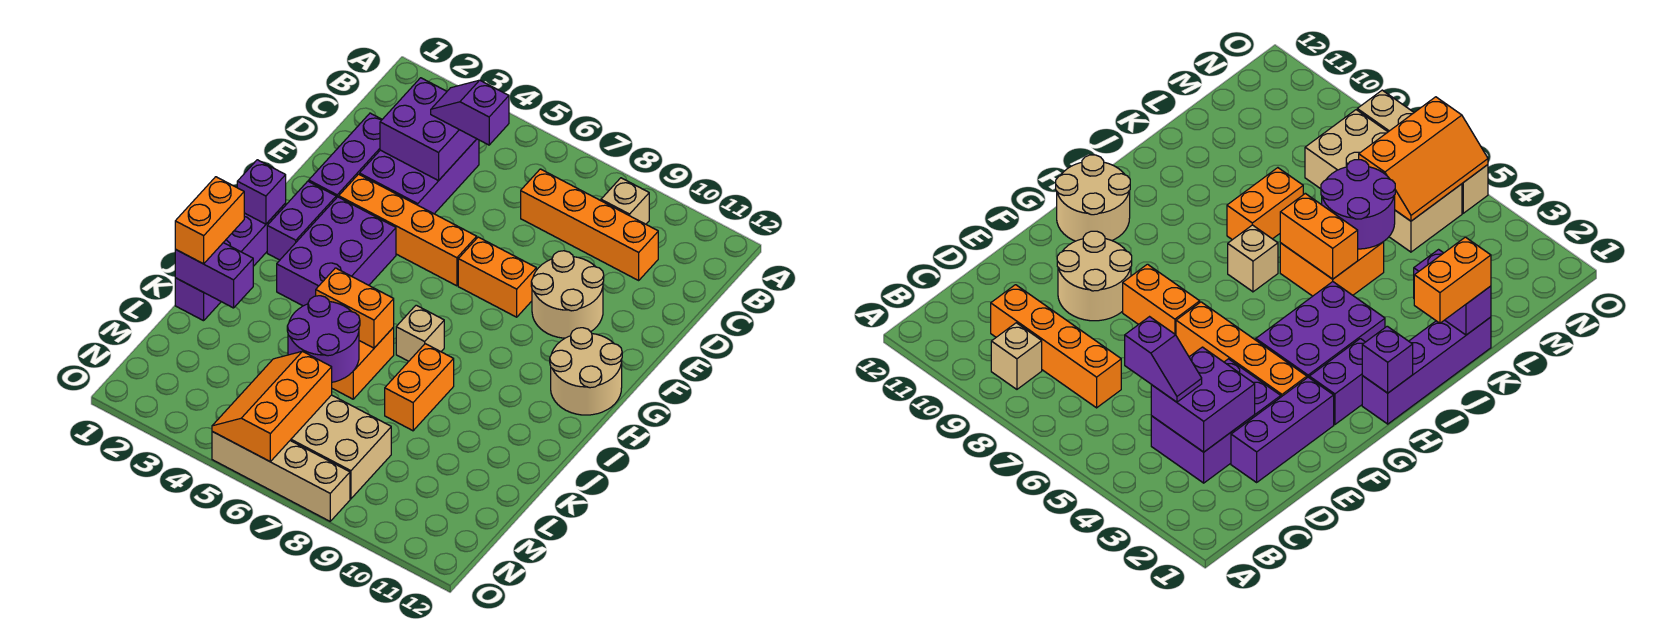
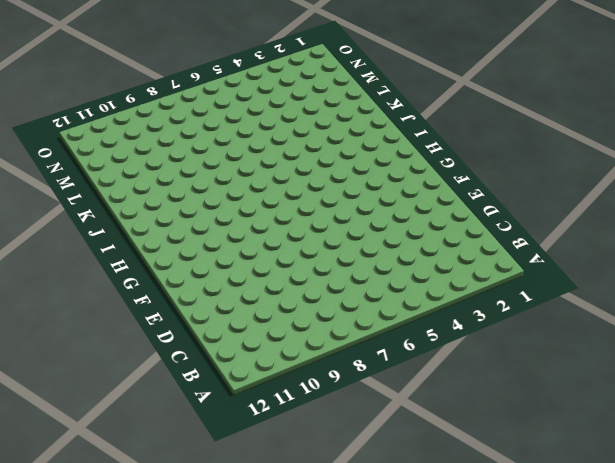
none -> tan 1x1 brick [601,178,649,224]
none -> purple 2x3 brick [359,139,479,214]
none -> orange 1x4 brick [521,169,658,280]

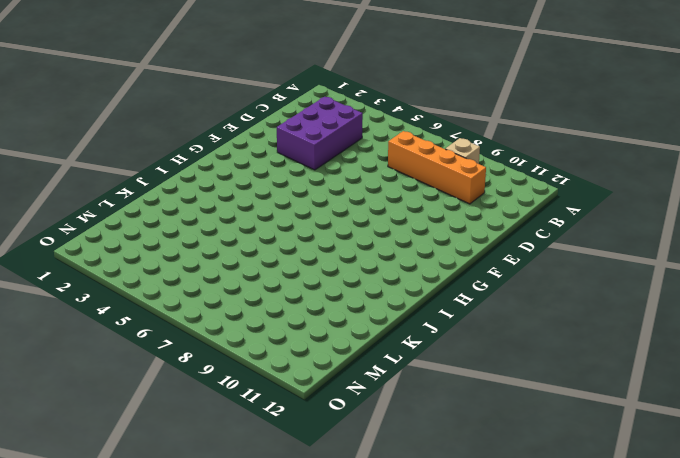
none -> purple 1x3 brick [309,113,382,198]
none -> tan 2x2 round brick [531,251,604,338]
none -> orange 1x4 brick [339,174,477,286]

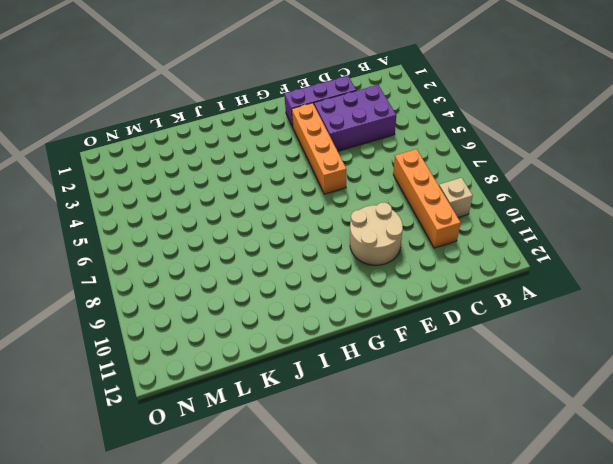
none -> orange 1x2 brick [458,237,536,317]
none -> purple 1x2 brick [267,181,336,260]
none -> purple 2x3 brick [277,197,396,306]

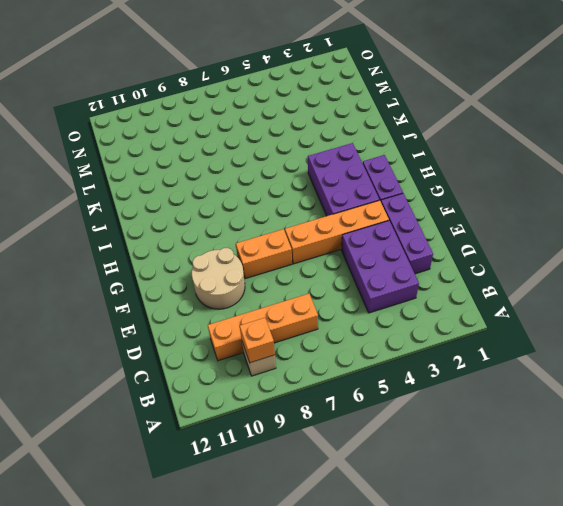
orange 1x1 brick [240,318,275,363] -> none
none -> tan 2x2 round brick [550,328,622,415]
none -> purple 1x4 brick [175,203,286,321]
none -> tan 1x1 brick [396,305,444,361]

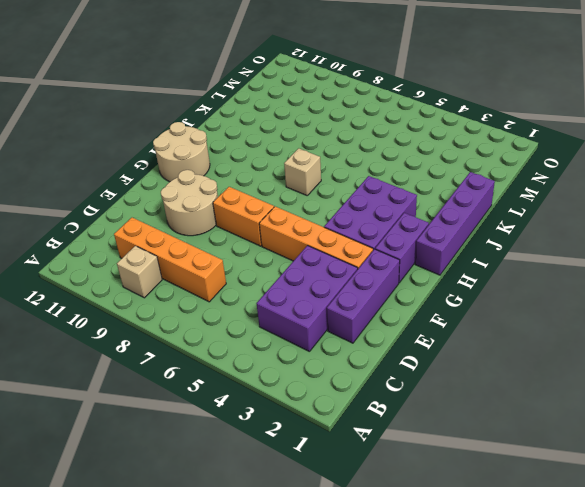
none -> orange 2x2 brick [332,327,394,399]
none -> orange 1x2 brick [385,344,454,431]
none -> tan 2x4 brick [290,395,391,499]

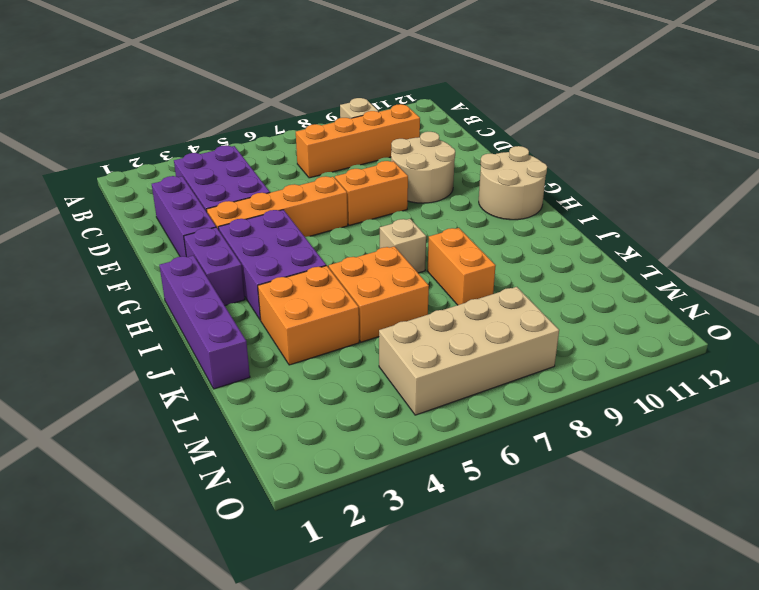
orange 2x2 brick [258,266,359,365] -> none
none -> tan 1x4 brick [212,432,350,521]
none -> purple 2x2 brick [380,78,476,181]
none -> purple 1x1 brick [237,160,286,224]

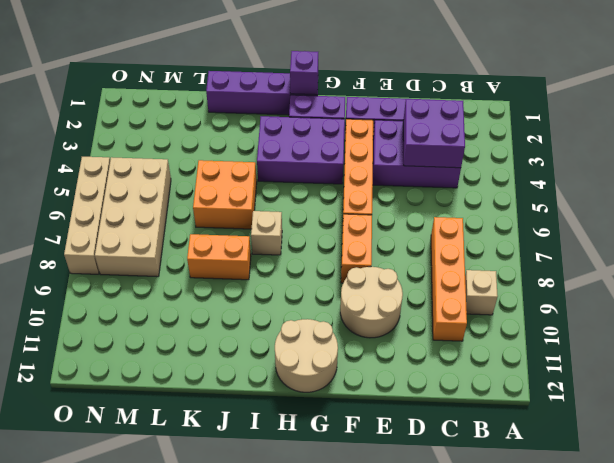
none -> orange 1x2 brick [316,268,394,348]
none -> purple 1x2 brick [175,243,253,308]
none -> purple 2x2 round brick [287,296,360,382]

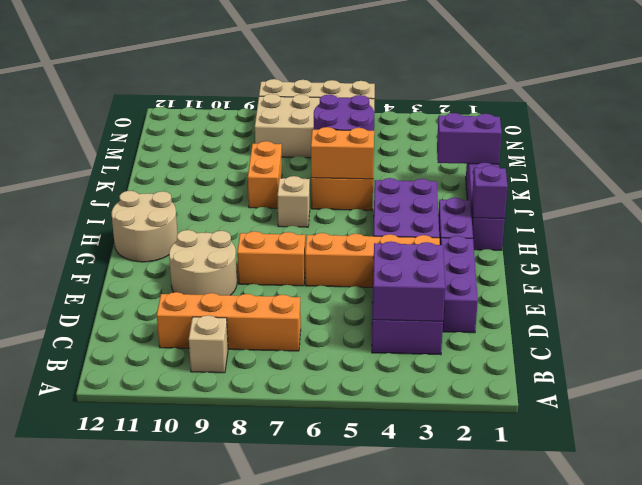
none -> orange 2x3 slope [212,351,332,461]
none -> purple 1x2 slope [431,80,509,145]
none -> orange 1x2 brick [175,177,244,264]

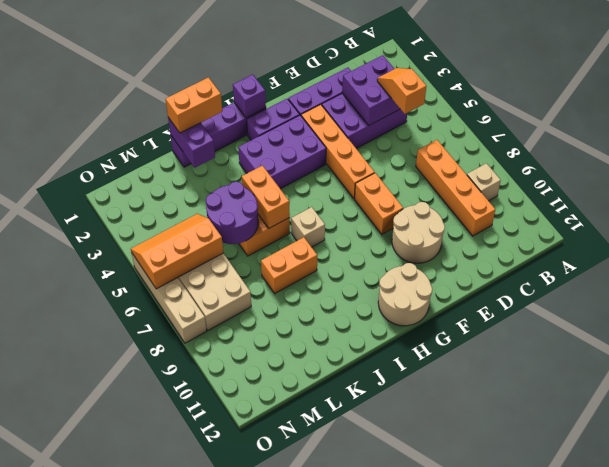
orange 1x2 slope [377,68,426,114] -> purple 1x2 slope [431,80,509,145]

